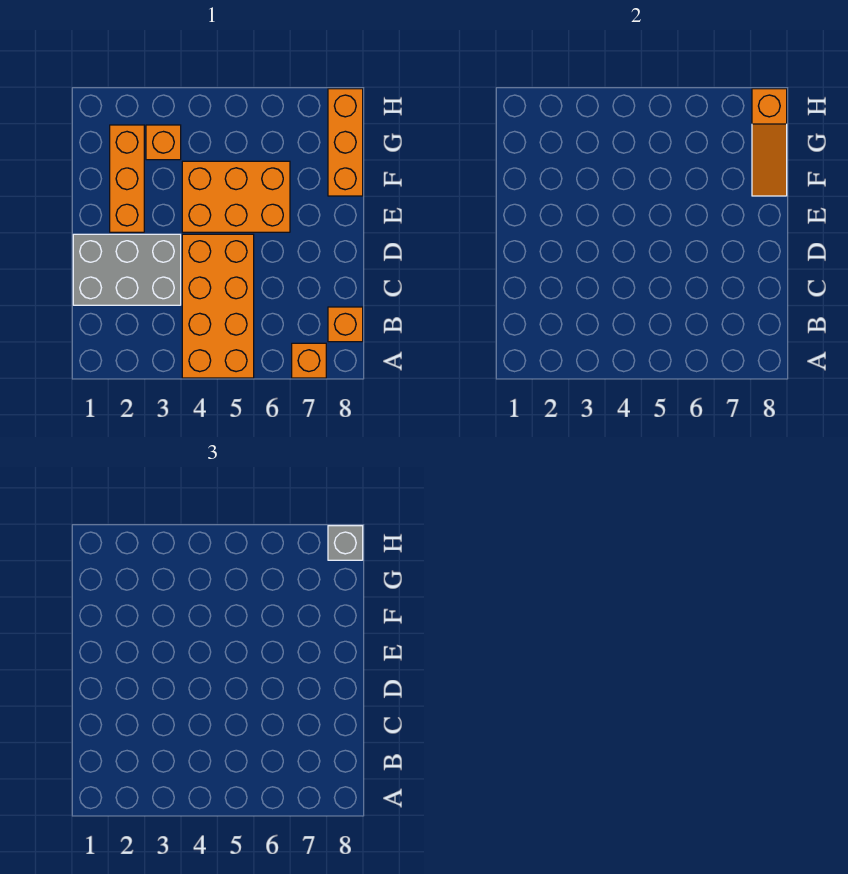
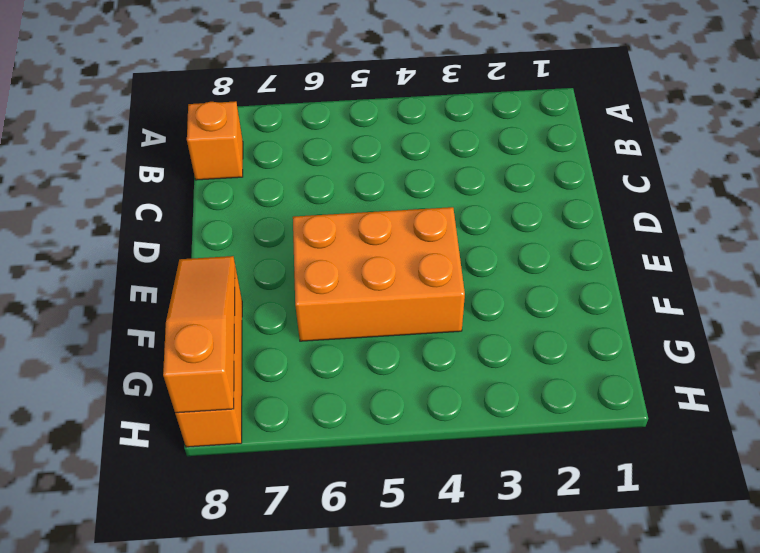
none -> orange 2x4 brick [182,234,254,378]
none -> orange 1x1 brick [292,343,326,378]

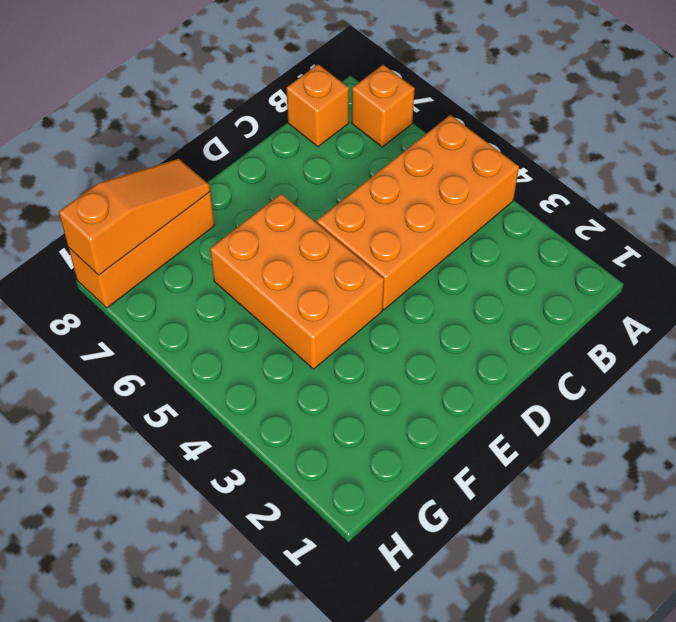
none -> grey 2x3 brick [73,234,181,305]
none -> orange 1x3 brick [110,125,144,232]

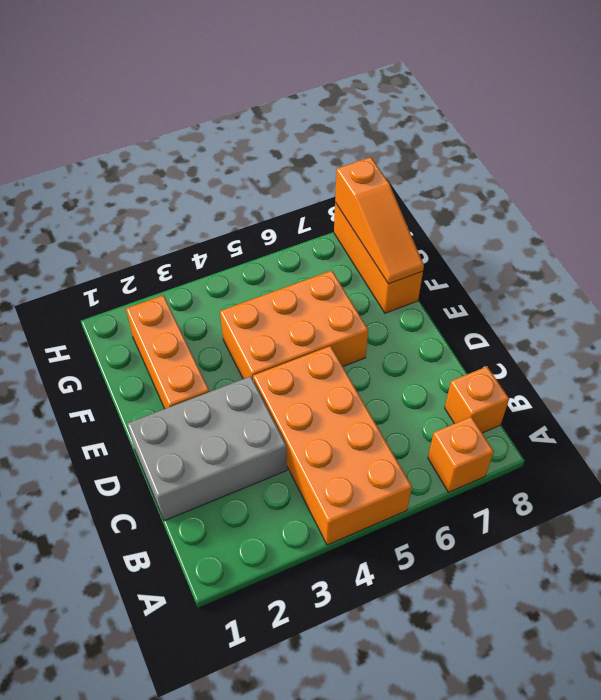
none -> orange 1x1 brick [146,125,181,160]
none -> grey 1x1 brick [328,526,363,560]

